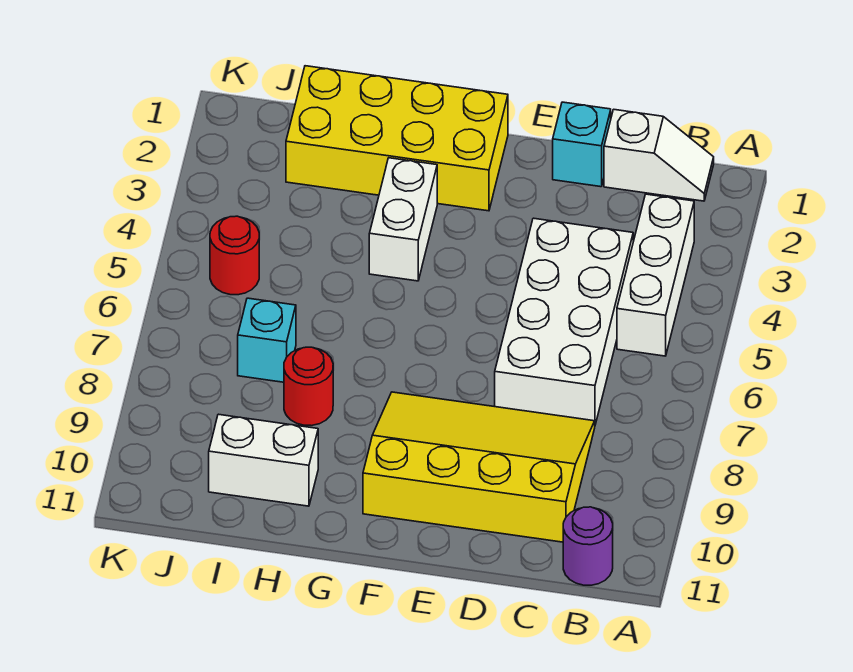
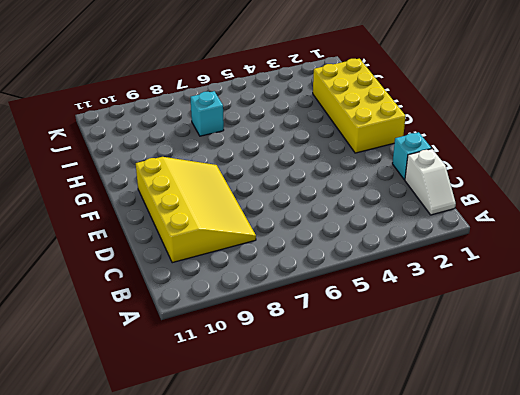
none -> white 1x3 brick [617,194,694,356]
none -> purple 1x1 round brick [563,507,613,585]
none -> white 2x4 brick [495,218,633,425]

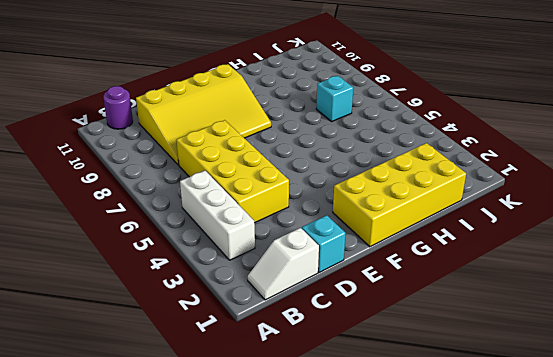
yellow 2x4 brick [177,120,289,223] -> white 2x4 brick [495,218,633,425]
none -> white 1x2 brick [369,158,437,281]
none -> red 1x1 round brick [284,347,333,426]
none -> white 1x2 brick [209,414,318,506]

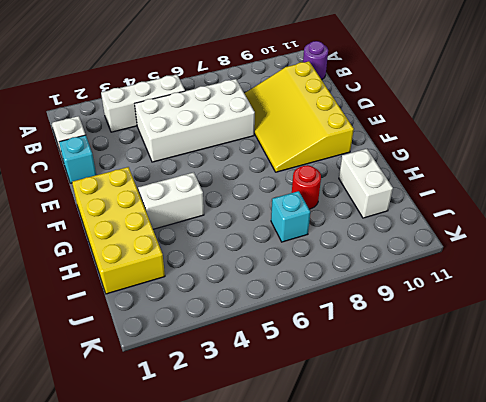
none -> red 1x1 round brick [210,216,259,295]

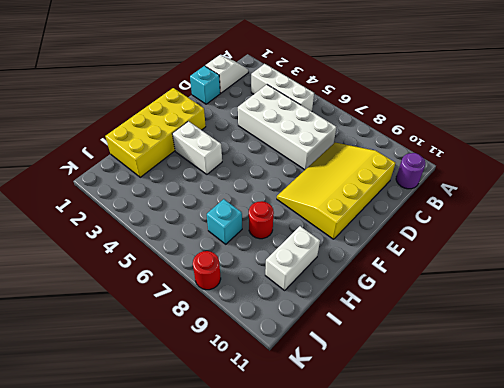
red 1x1 round brick [193,251,221,290] -> red 1x1 round brick moved to [210,216,259,295]

